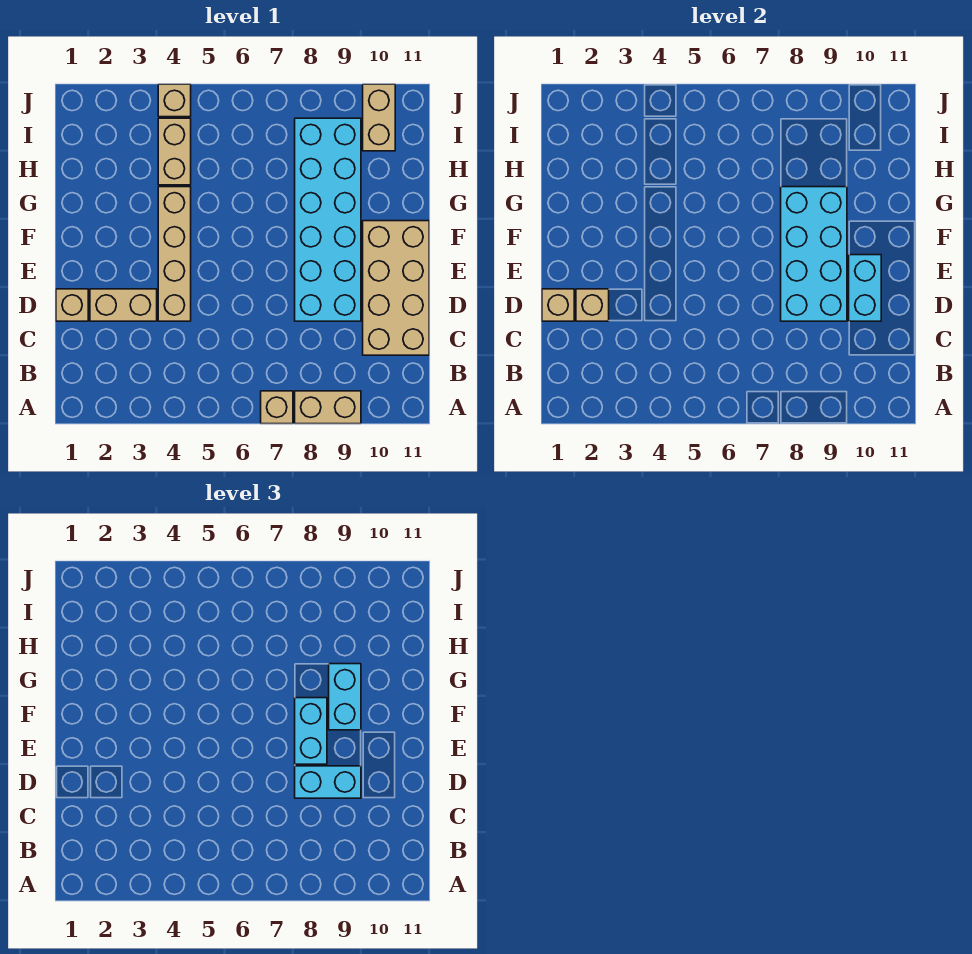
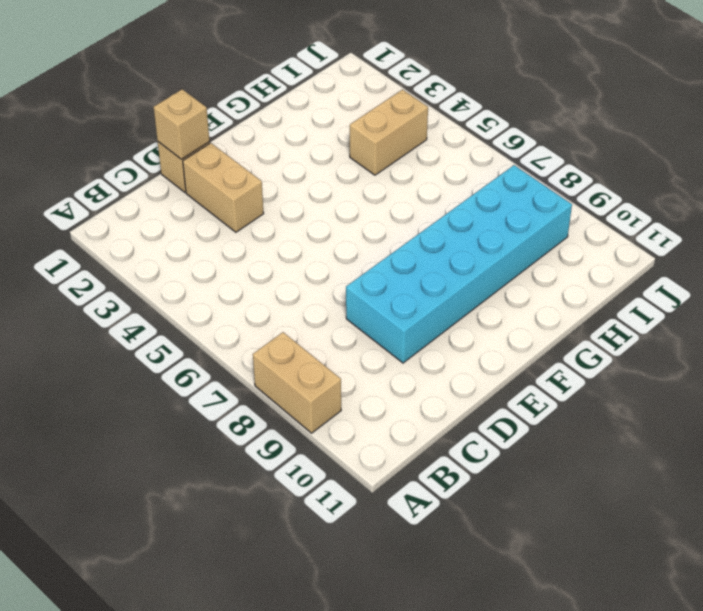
none -> tan 1x1 brick [261,391,293,424]
none -> tan 2x4 brick [363,221,429,355]
none -> tan 1x4 brick [158,187,191,321]

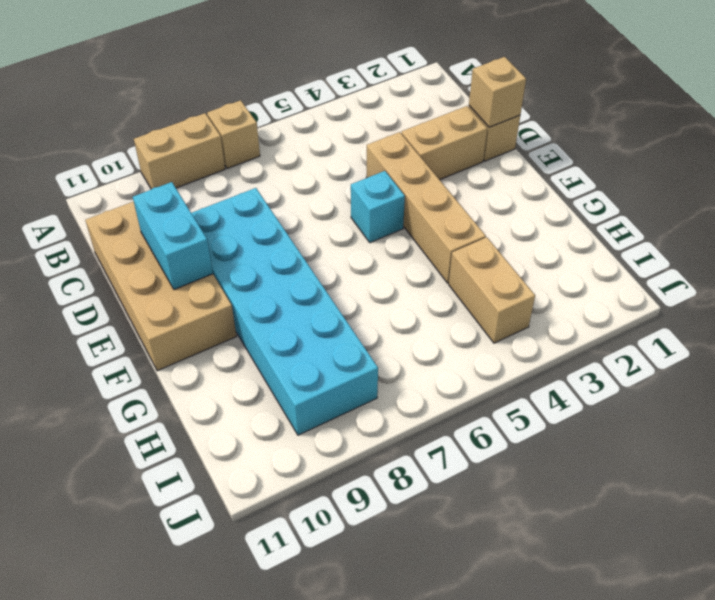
cyan 1x1 brick [351,171,405,243] -> none
none -> tan 1x2 brick [363,84,395,151]
none -> tan 1x1 brick [158,84,191,117]
none -> tan 1x1 brick [576,289,609,321]

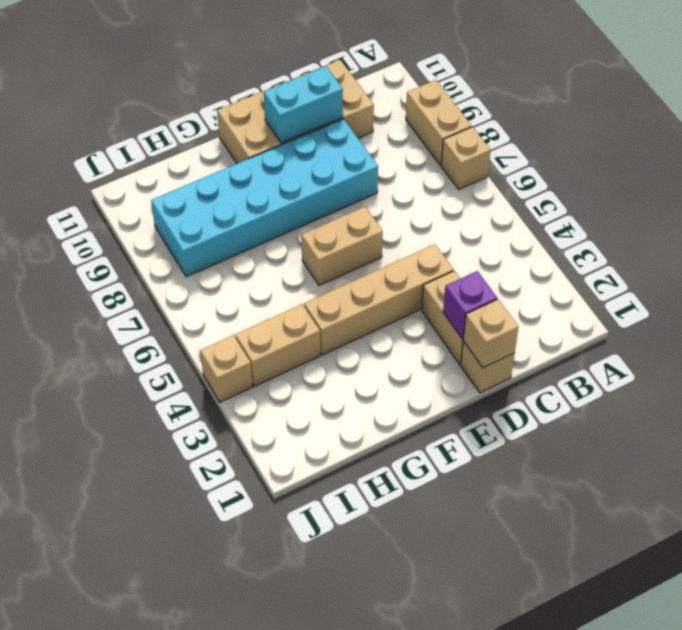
purple 1x1 brick [443,271,497,339] -> tan 1x1 brick [576,289,609,321]
tan 1x2 brick [302,207,383,286] -> tan 1x2 brick moved to [363,84,395,151]
none -> cyan 2x4 brick [781,187,847,321]
none -> cyan 1x2 brick [295,766,361,798]
none -> cyan 1x2 brick [295,698,327,764]

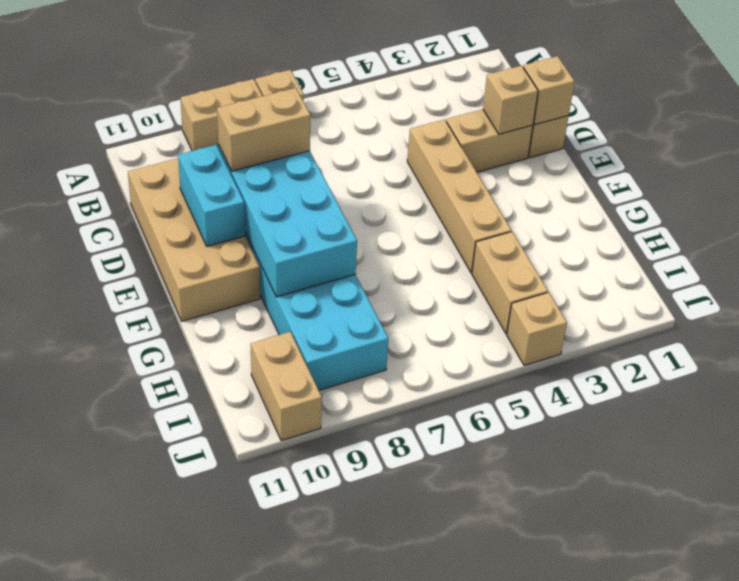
tan 1x2 brick [217,88,311,171] -> cyan 1x2 brick [295,766,361,798]
none -> cyan 1x2 brick [295,698,327,764]
none -> cyan 1x2 brick [329,664,361,730]

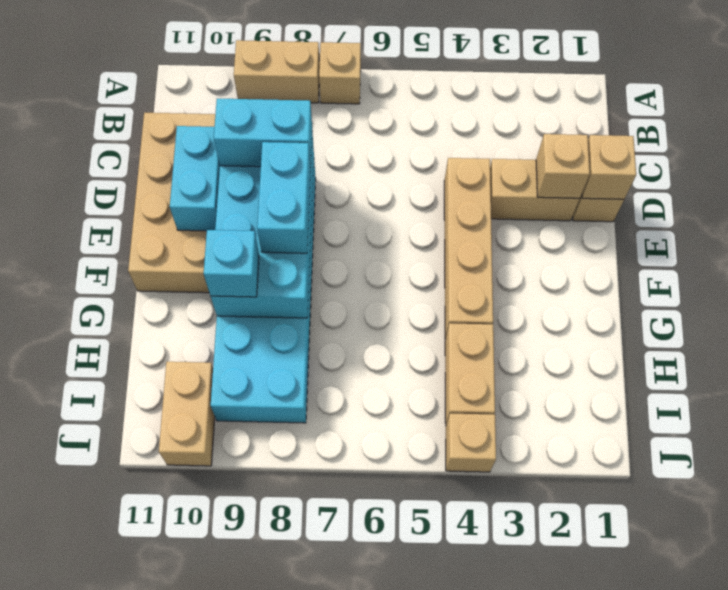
cyan 1x1 brick [204,230,259,297] -> cyan 1x2 brick [329,664,361,730]

